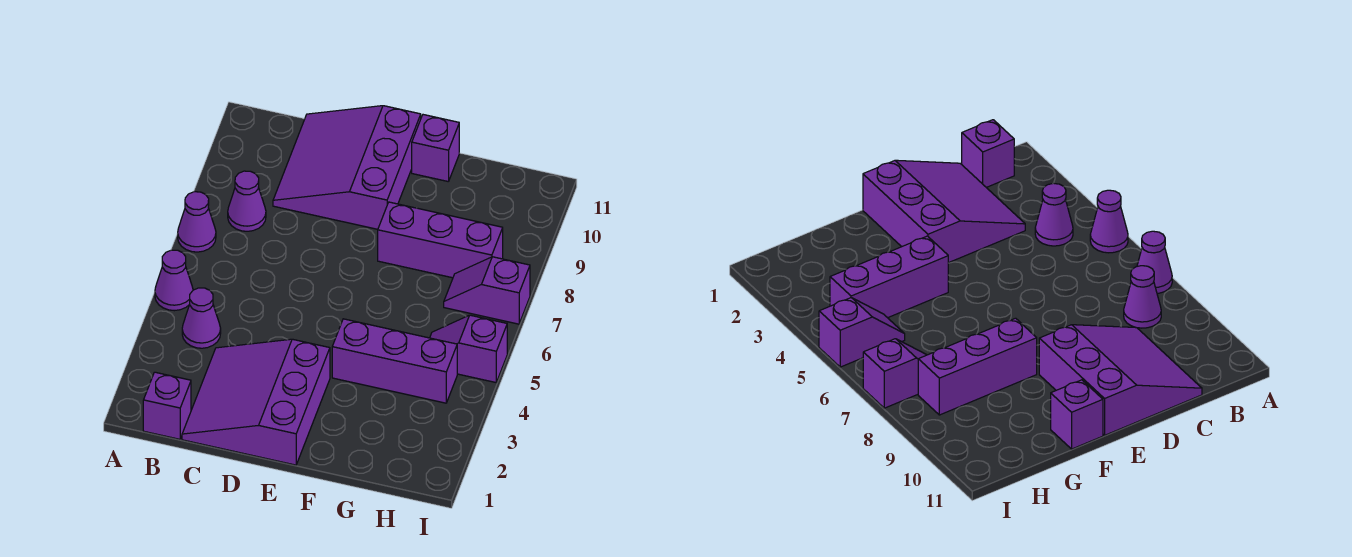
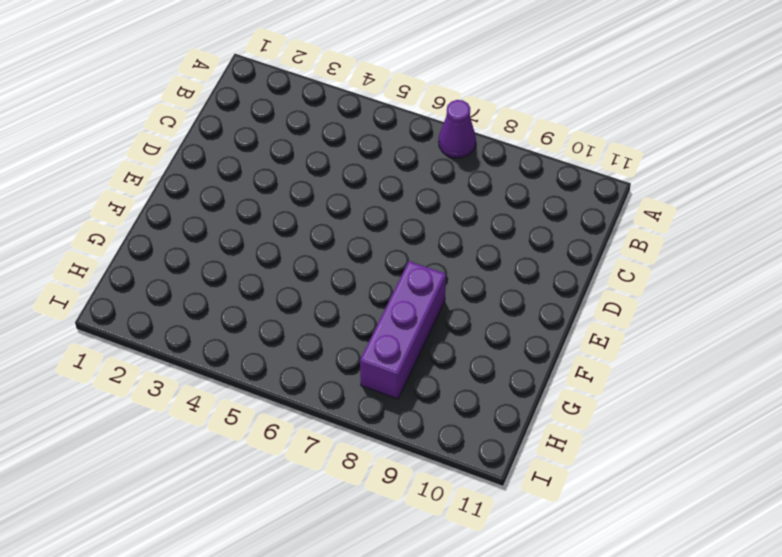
none -> purple 1x1 cone [155,250,193,311]
none -> purple 1x1 brick [143,372,191,439]
none -> purple 1x1 cone [182,288,221,348]

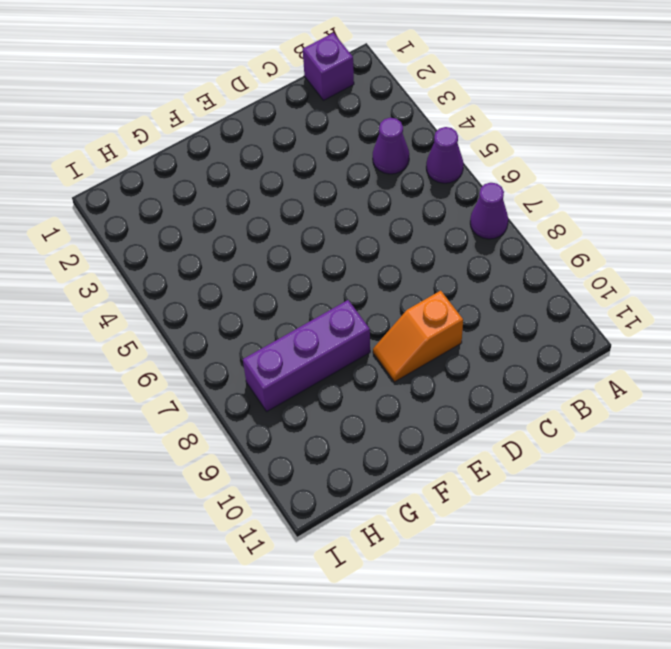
orange 1x2 slope [373,291,463,382] -> purple 3x3 slope [273,106,421,229]
none -> purple 1x1 cone [228,171,266,231]
none -> purple 3x3 slope [182,339,330,465]
none -> purple 1x3 brick [332,319,457,403]

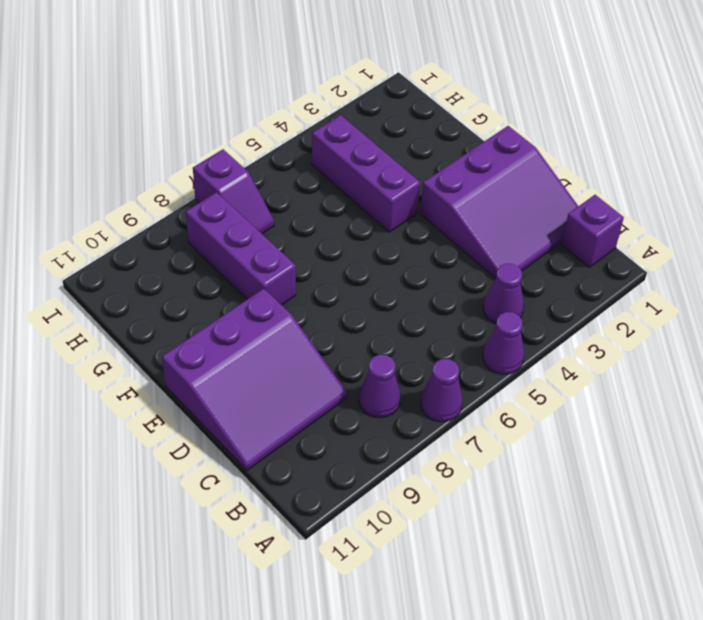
none -> purple 1x1 brick [412,115,459,182]
none -> purple 1x2 slope [430,315,507,382]

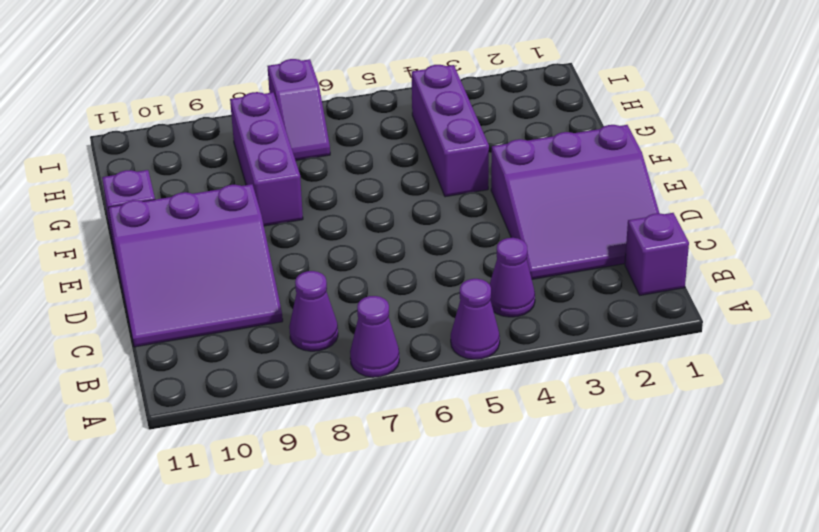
none -> purple 1x2 slope [430,315,507,382]

